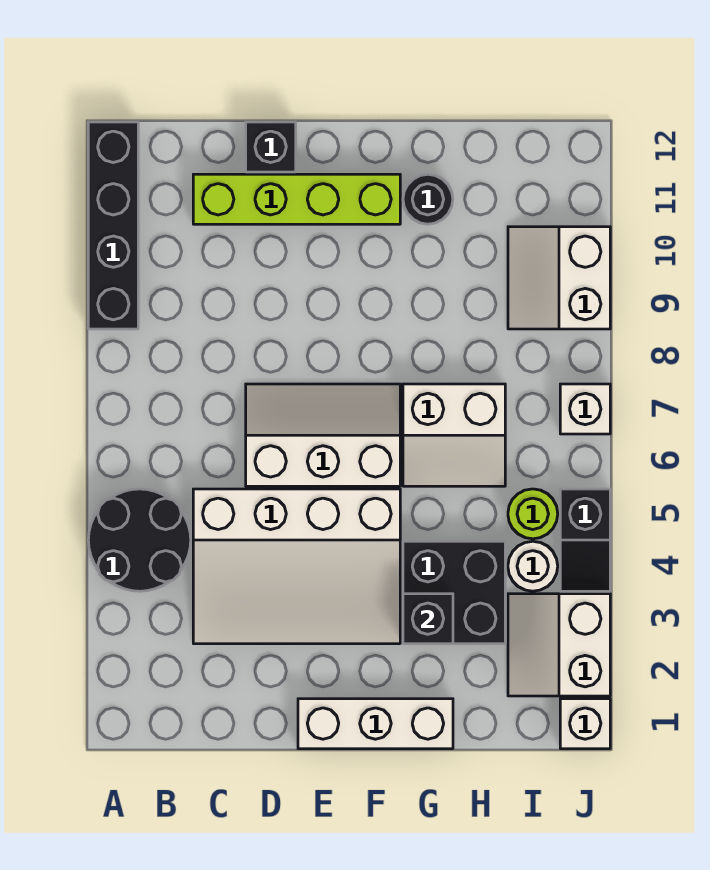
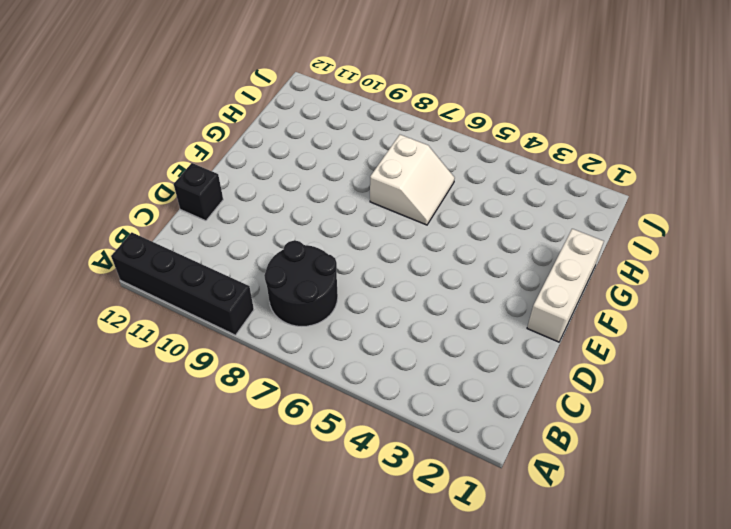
black 2x2 round brick [264,240,338,326] -> black 2x2 round brick moved to [88,489,191,591]
none -> white 3x4 slope [193,489,400,644]
none -> lime 1x4 brick [193,174,400,224]
none -> white 2x3 slope [246,384,400,486]

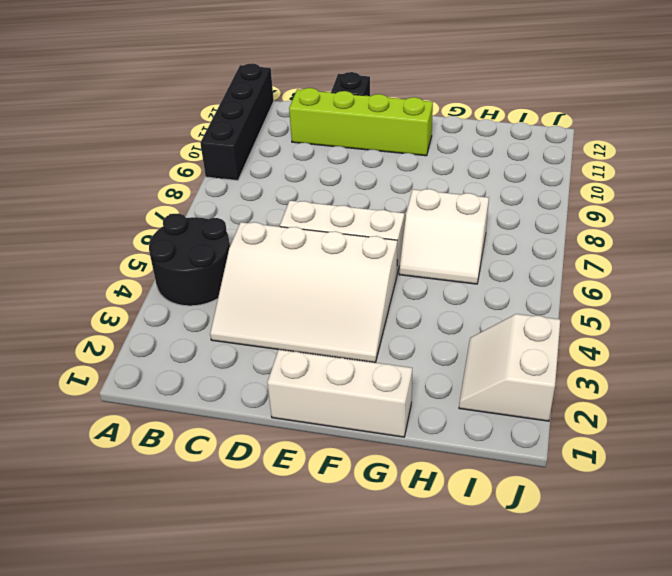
none -> black 2x2 brick [403,541,505,644]
none -> black 1x1 round brick [403,174,453,224]
none -> white 1x1 round brick [508,541,558,591]

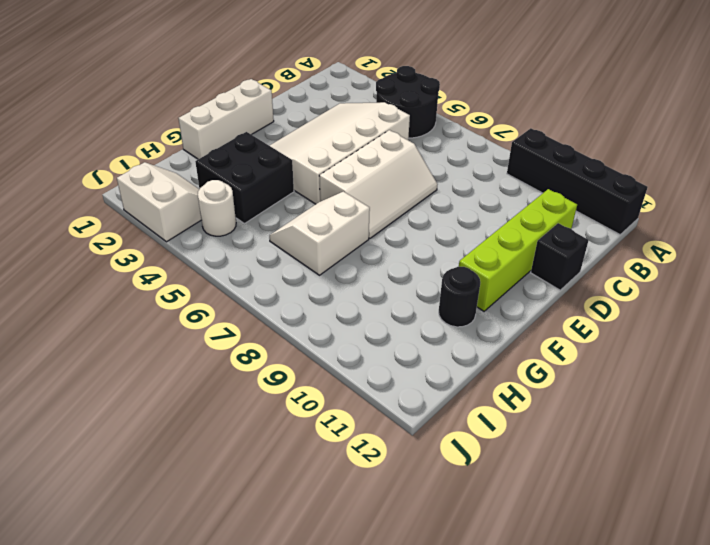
none -> lime 1x1 round brick [508,489,558,539]
none -> white 2x2 slope [508,227,610,329]
none -> white 1x1 brick [560,699,610,749]

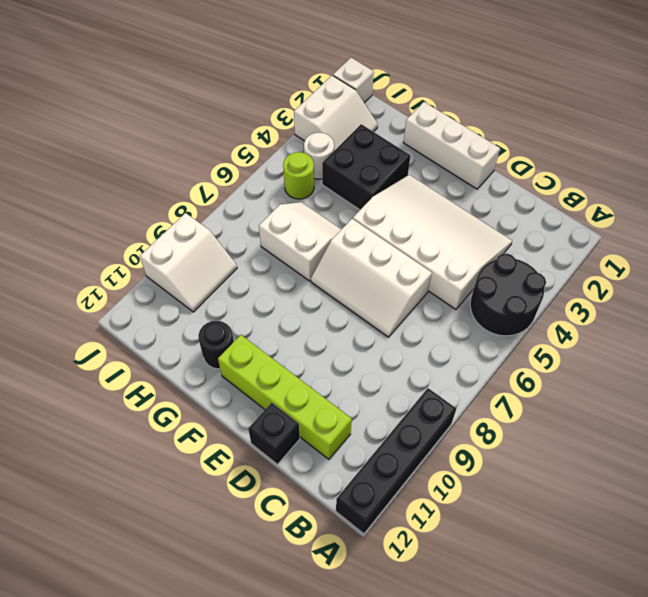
none -> black 1x2 slope [560,489,610,591]
none -> white 1x1 brick [560,384,610,434]
none -> black 1x1 brick [403,594,453,644]

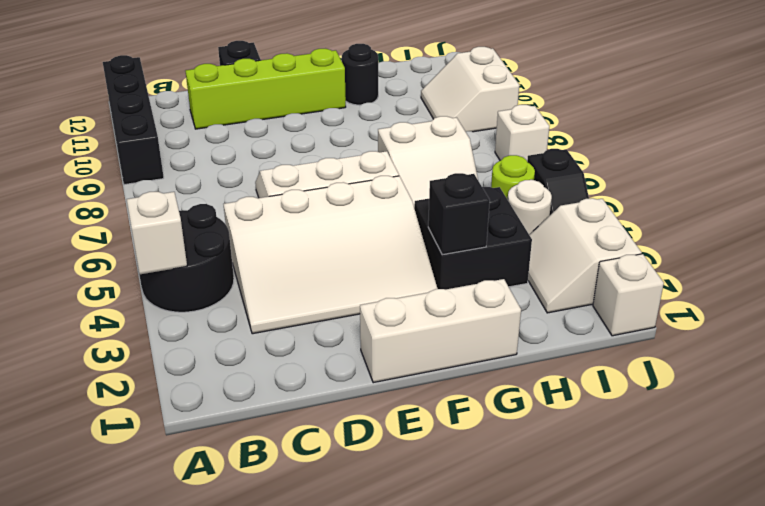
white 1x1 brick [127,192,187,275] -> none

